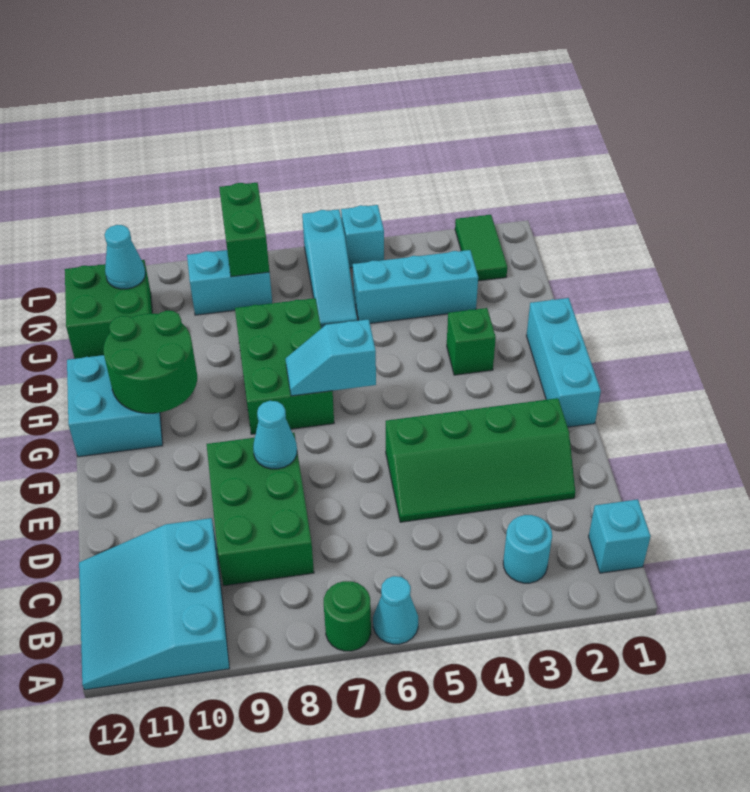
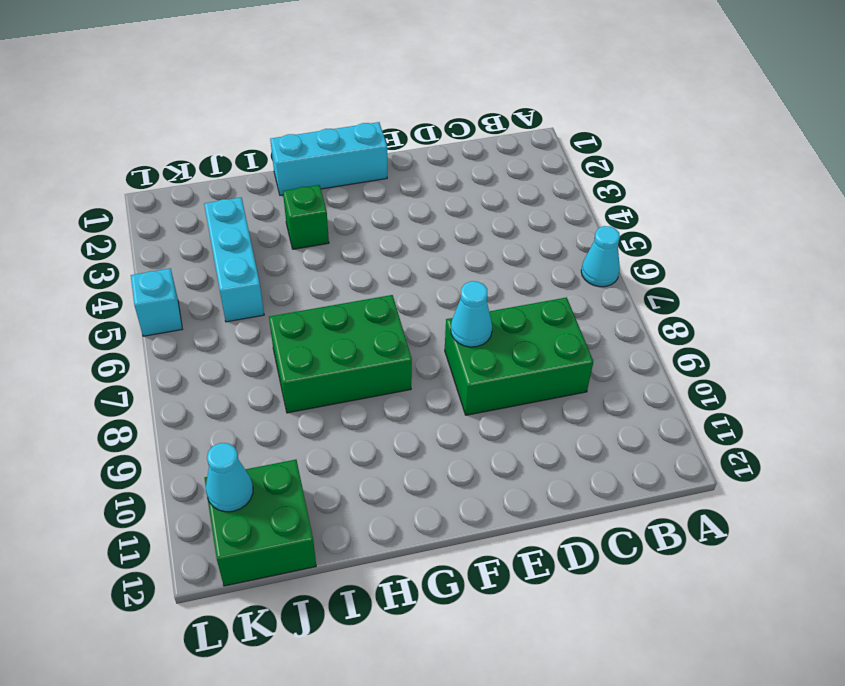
none -> green 1x1 round brick [324,581,371,651]
none -> cyan 3x3 slope [79,518,230,690]
none -> cyan 1x1 brick [589,499,651,573]

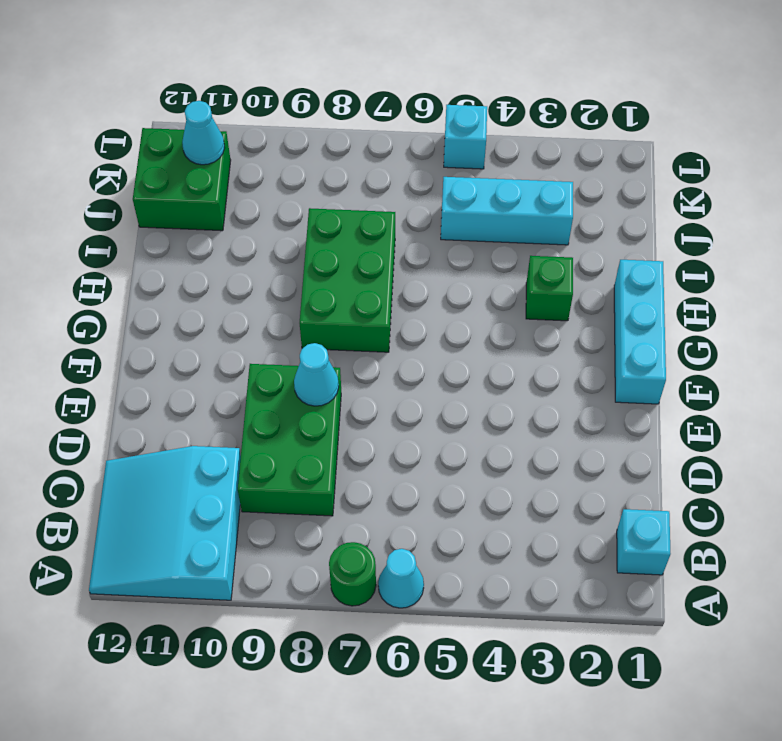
none -> cyan 1x1 round brick [503,515,552,583]
none -> green 2x4 slope [386,398,575,522]
none -> cyan 2x2 brick [67,355,163,457]

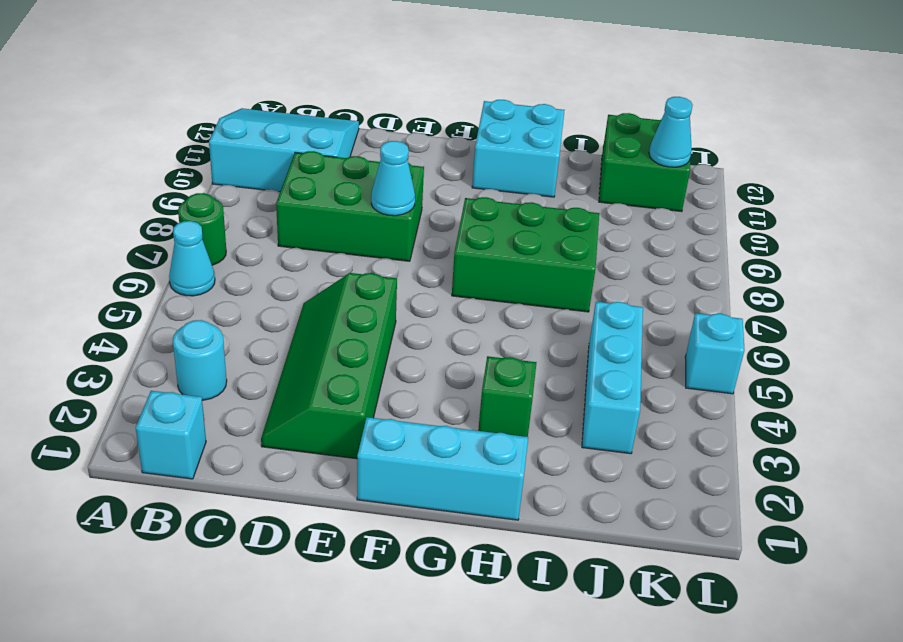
none -> cyan 1x3 slope [302,209,357,328]
none -> green 1x2 tile [455,215,507,281]
none -> cyan 1x2 brick [187,250,272,315]

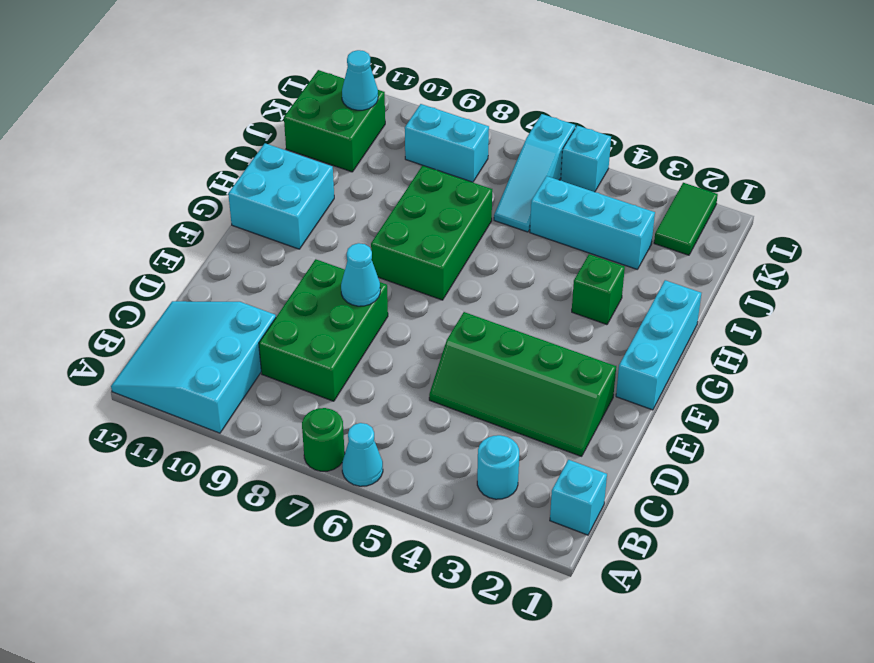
none -> cyan 1x2 slope [286,319,376,396]
none -> green 2x2 round brick [103,311,197,413]
none -> green 1x2 brick [219,183,269,277]

